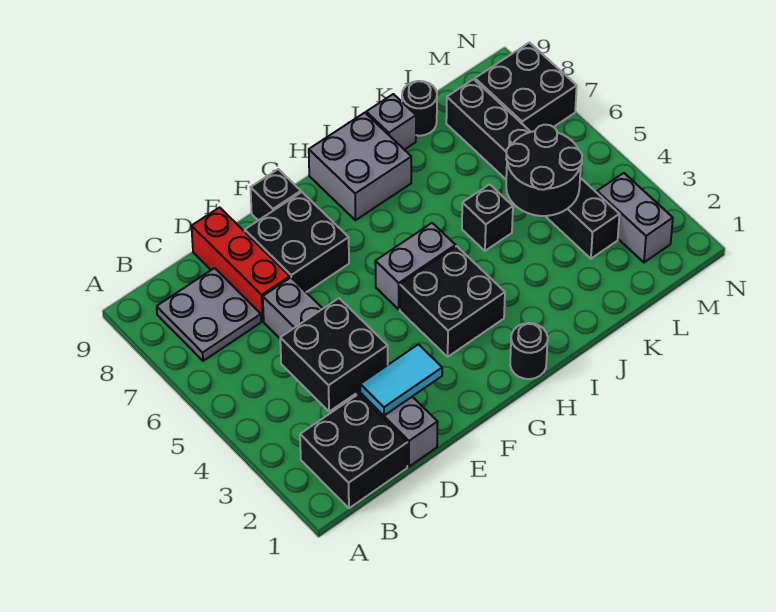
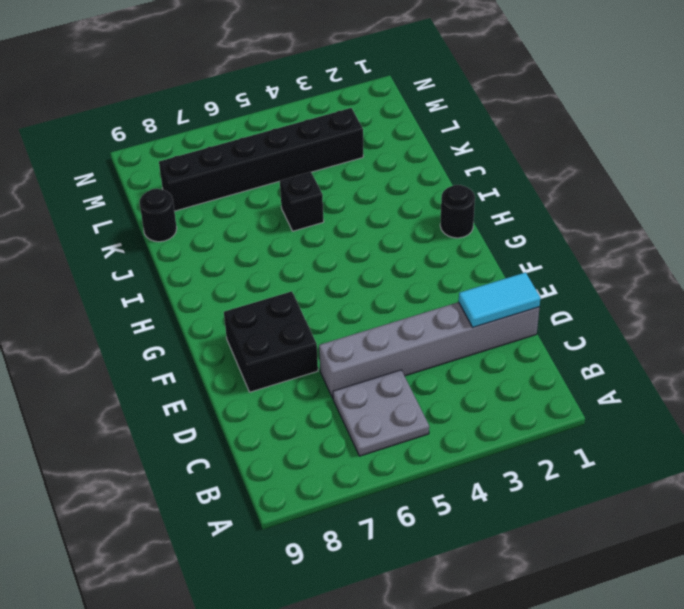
grey 2x2 plate [333,370,429,456] -> grey 2x2 plate moved to [157,268,261,361]
cyan 1x2 tile [459,272,540,327] -> cyan 1x2 tile turned to [360,344,442,416]
none -> black 2x2 brick [300,394,408,508]
none -> red 1x3 brick [192,207,290,321]
none -> black 1x1 brick [251,169,301,220]

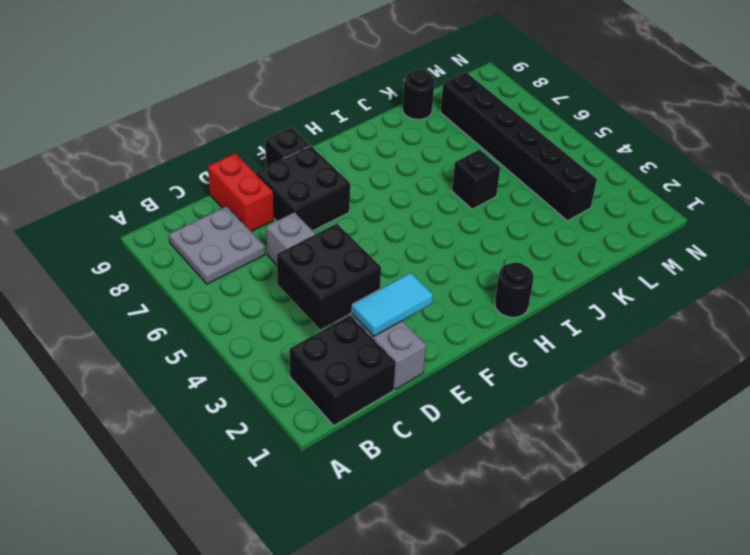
red 1x2 brick [208,153,274,232] -> red 1x3 brick [192,207,290,321]
none -> black 2x2 brick [400,246,505,357]
none -> grey 1x2 brick [375,223,456,309]
none -> grey 2x2 brick [309,113,411,220]

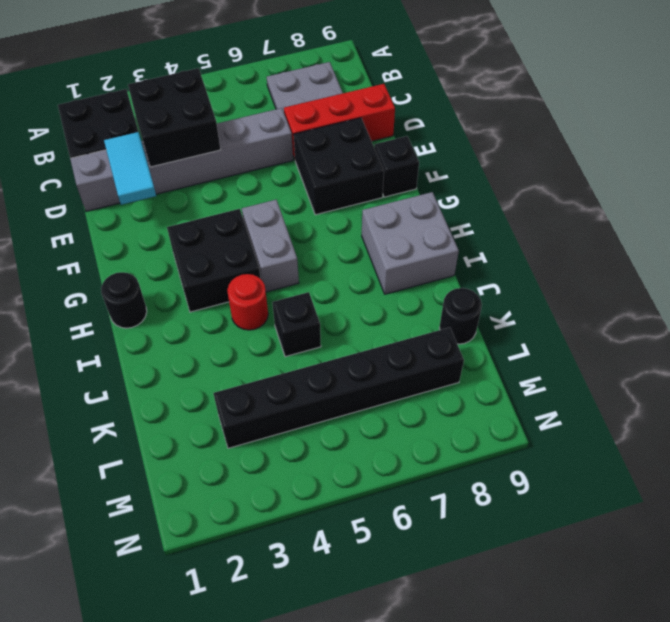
red 1x1 round brick [227,274,268,330] -> none
none -> grey 1x1 brick [366,94,416,150]
none -> grey 1x2 brick [597,173,673,262]
none -> black 2x2 brick [475,43,577,132]

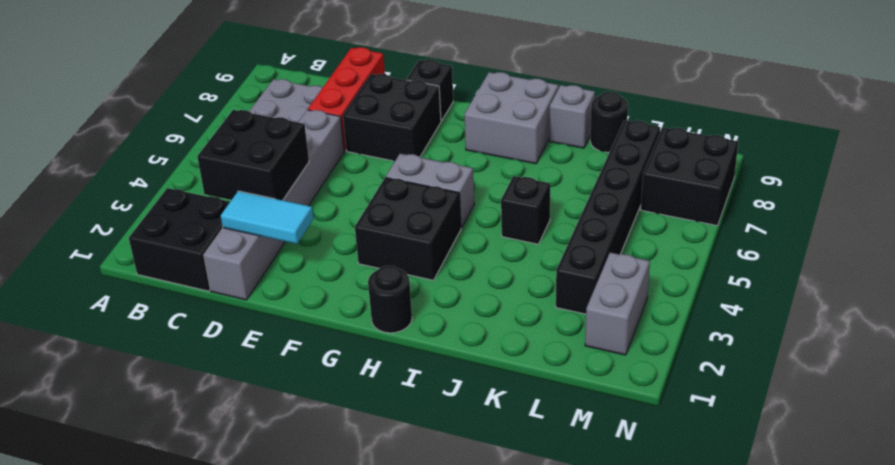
none -> black 2x2 round brick [506,125,582,216]

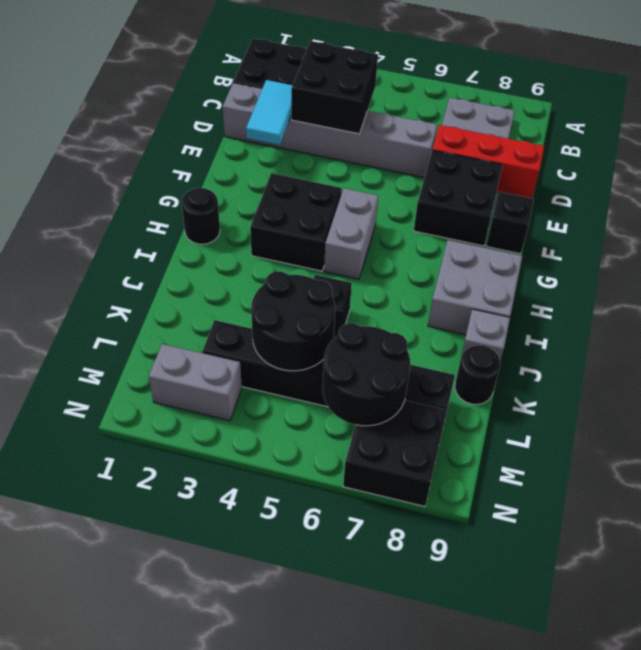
black 2x2 round brick [323,323,410,426] -> none

